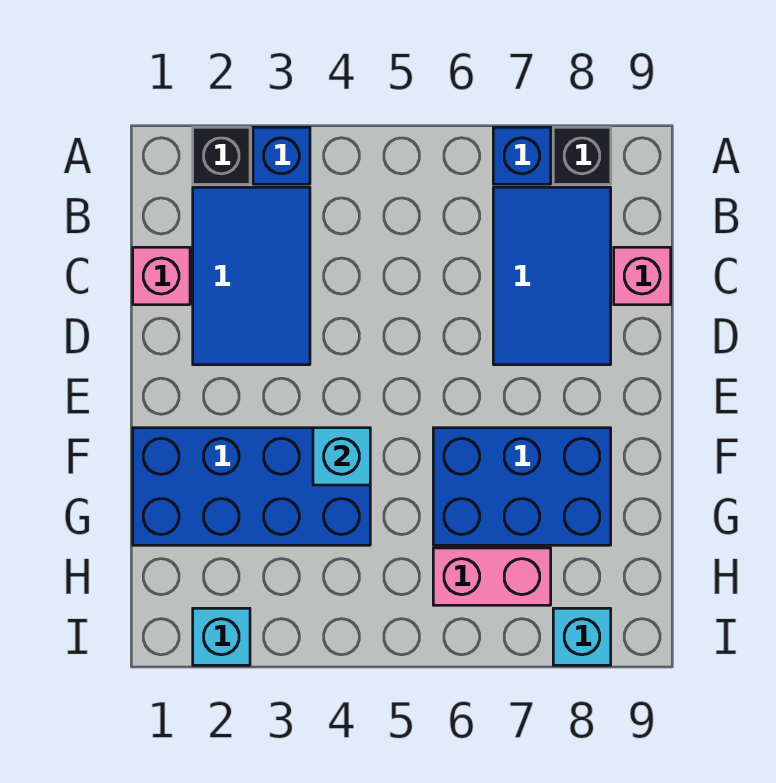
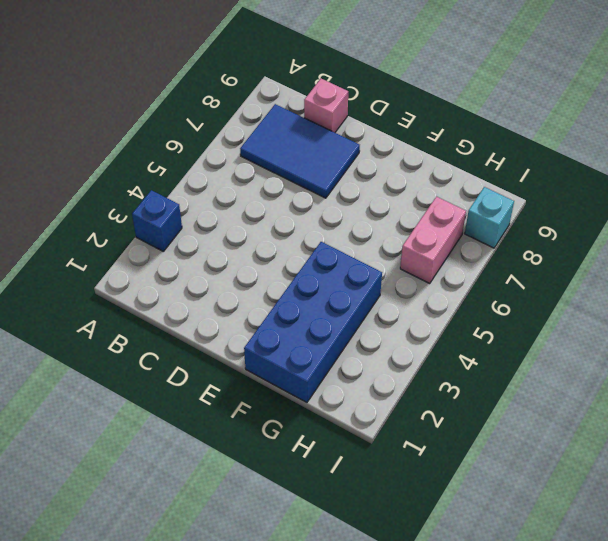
none -> black 1x1 brick [193,127,250,184]
none -> blue 1x1 brick [493,127,551,184]
none -> black 1x1 brick [553,127,611,184]

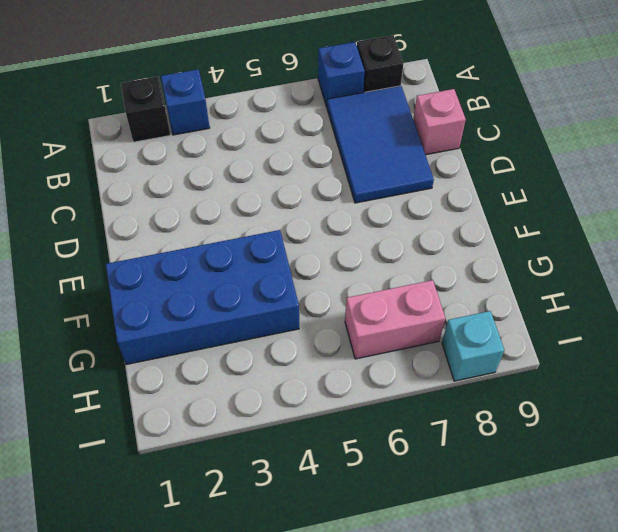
none -> blue 2x3 tile [193,187,310,365]
none -> pink 1x1 brick [133,247,190,305]
none -> blue 2x3 brick [433,428,611,545]

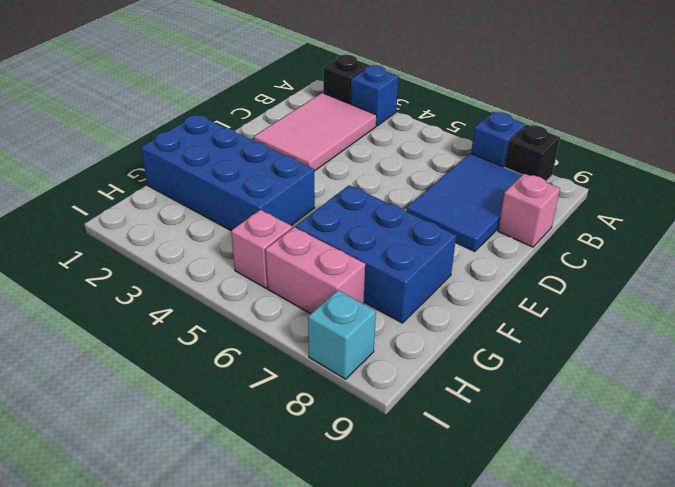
pink 2x3 tile [254,93,377,171] -> blue 2x3 tile [193,187,310,365]
pink 1x1 brick [231,210,292,288] -> pink 1x1 brick moved to [133,247,190,305]
none -> cyan 1x1 brick [193,608,250,665]
none -> cyan 1x1 brick [313,428,370,485]

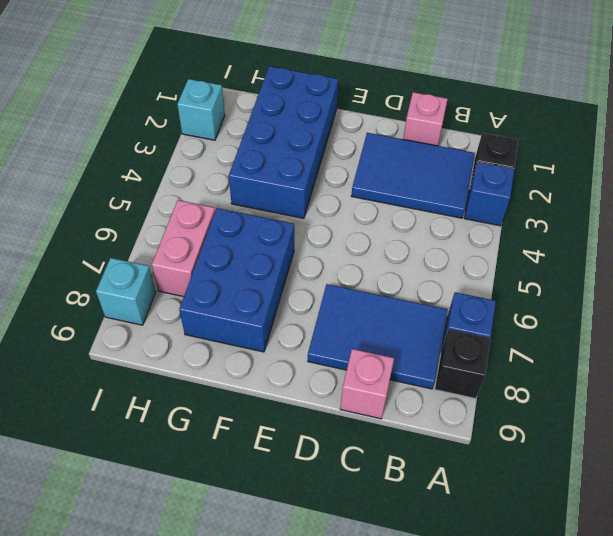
none -> cyan 1x1 brick [313,428,370,485]

